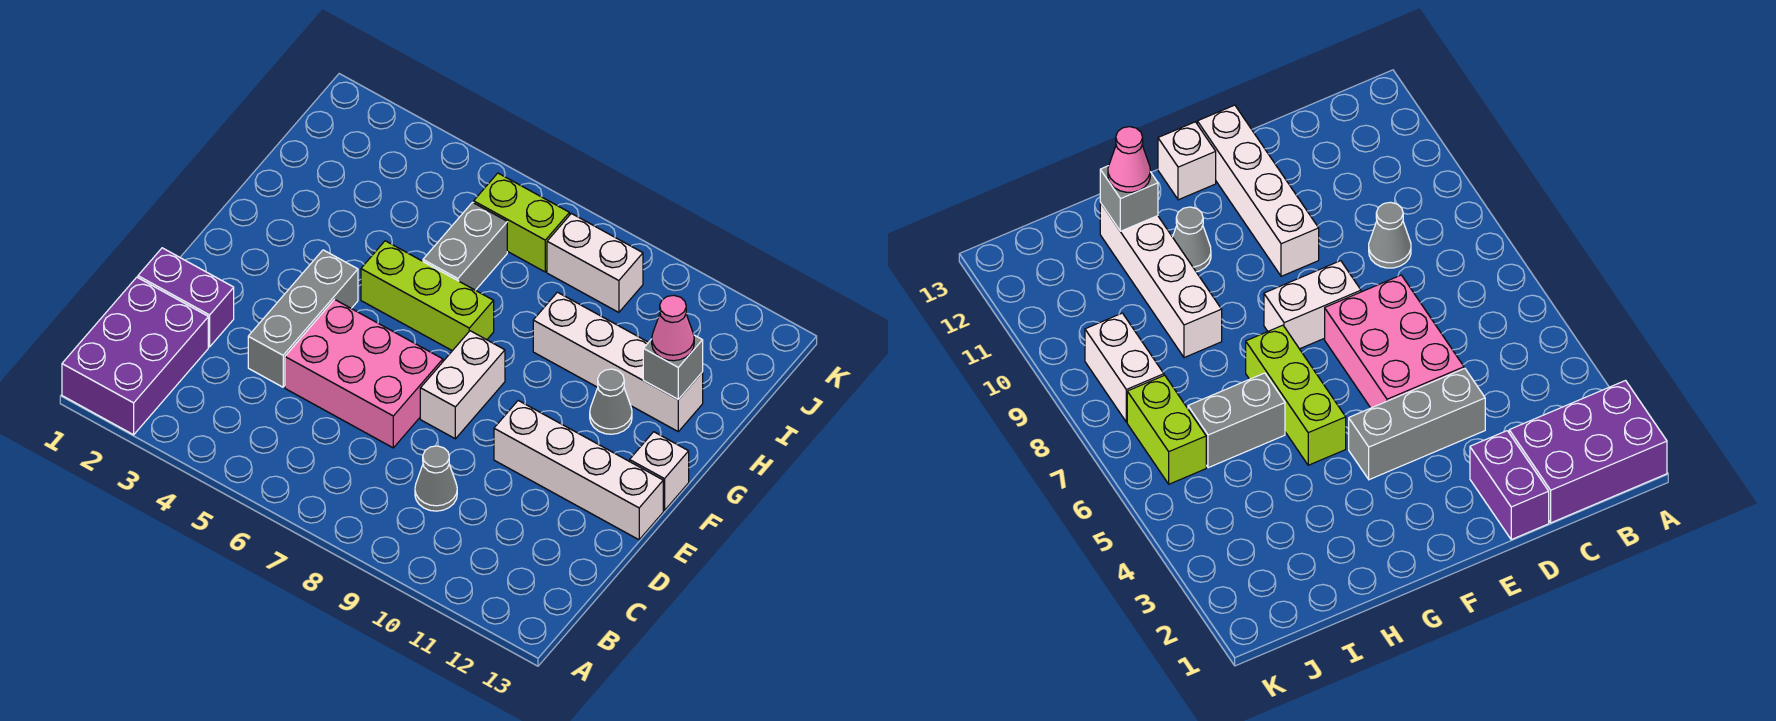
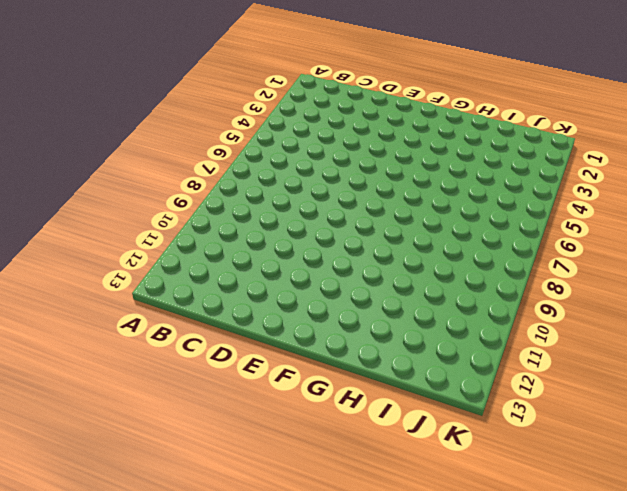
none -> purple 2x3 brick [62,277,208,435]
none -> grey 1x1 cone [415,446,457,511]
none -> purple 1x2 brick [138,248,234,347]

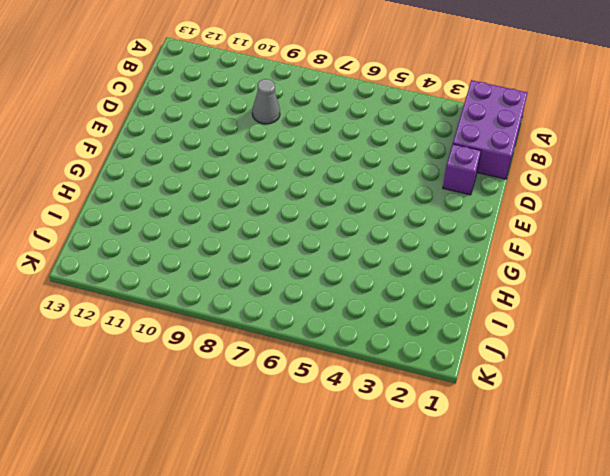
purple 1x1 brick [443,144,481,195] -> purple 1x2 brick [138,248,234,347]
none -> grey 1x3 brick [248,250,358,387]
none -> pink 2x3 brick [285,300,443,448]
none -> white 1x2 brick [420,331,505,439]

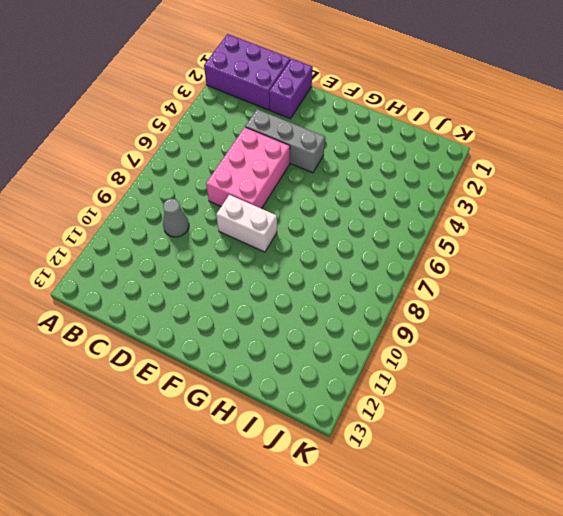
none -> white 1x4 brick [494,401,663,540]
none -> white 1x1 brick [630,432,689,511]
none -> lime 1x3 brick [361,241,494,351]

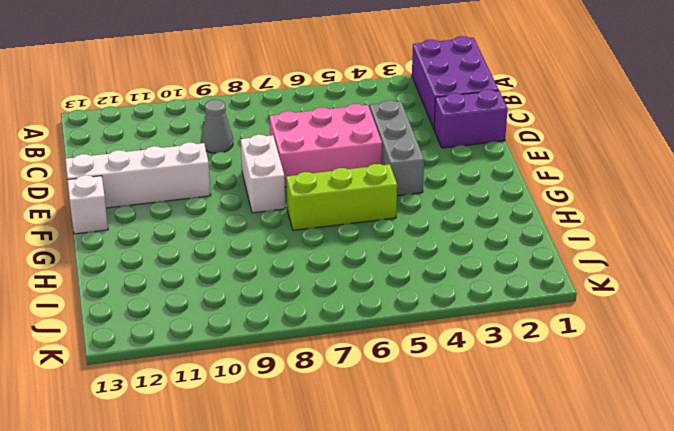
none -> grey 1x1 cone [590,369,632,434]
none -> grey 1x2 brick [423,202,507,290]
none -> white 1x4 brick [533,292,703,431]

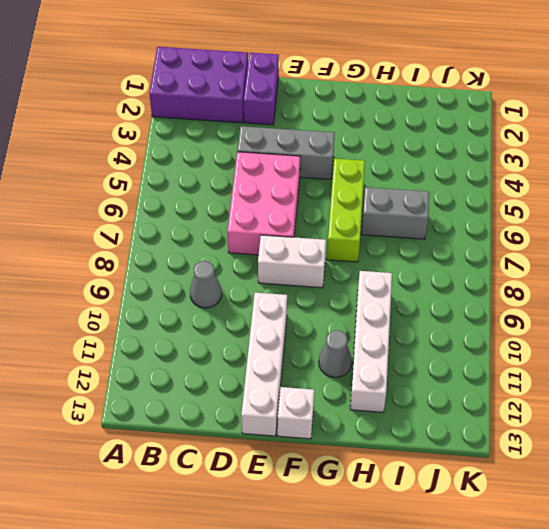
none -> lime 1x2 brick [474,173,570,272]
none -> white 1x2 brick [547,213,643,312]
none -> grey 1x1 brick [643,335,703,399]

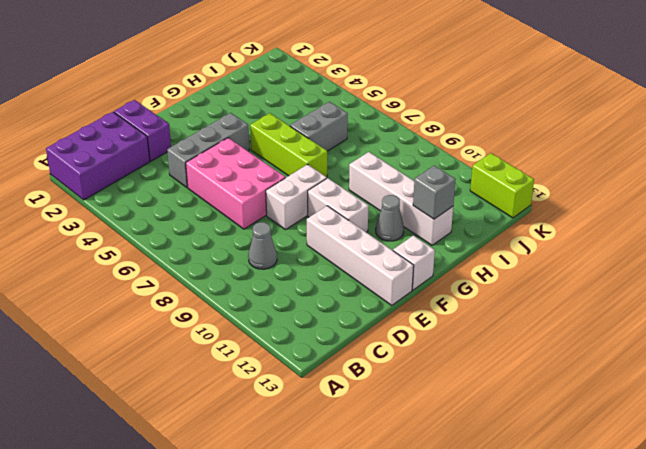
white 1x2 brick [308,178,369,232] -> white 1x2 brick moved to [547,213,643,312]
lime 1x2 brick [470,153,534,218] -> lime 1x2 brick moved to [474,173,570,272]
none -> pink 1x1 cone [652,295,694,361]

